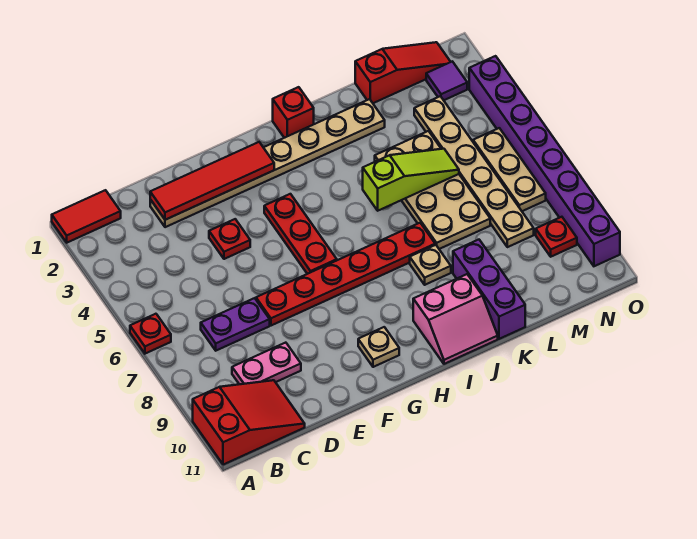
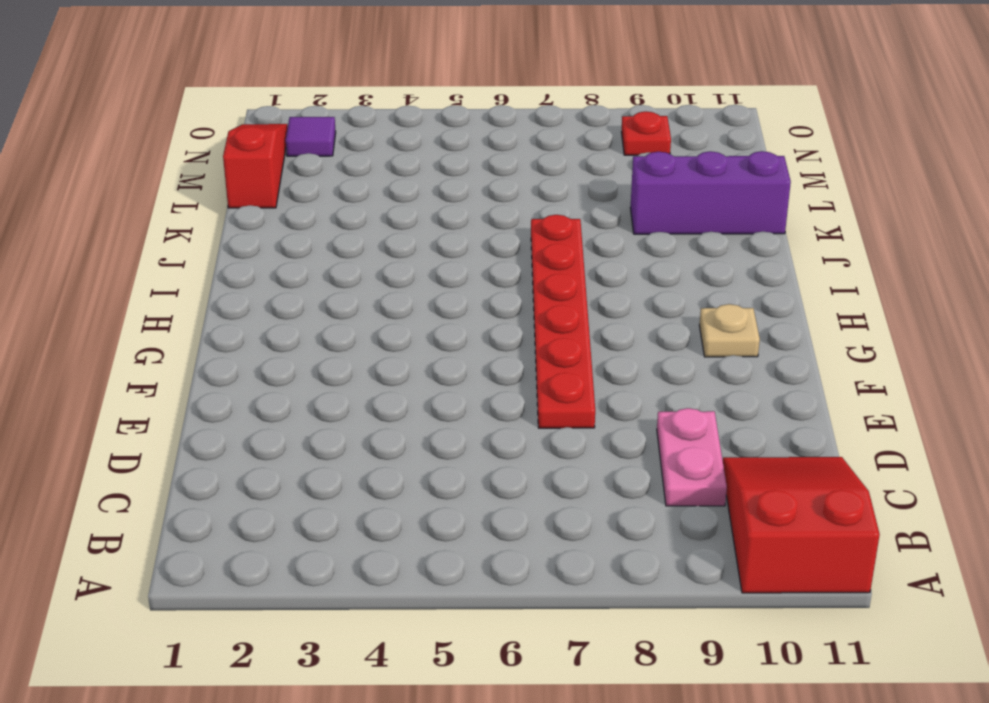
none -> red 1x2 tile [52,190,121,243]
none -> red 1x1 plate [130,314,171,354]
none -> purple 1x2 plate [201,298,270,351]

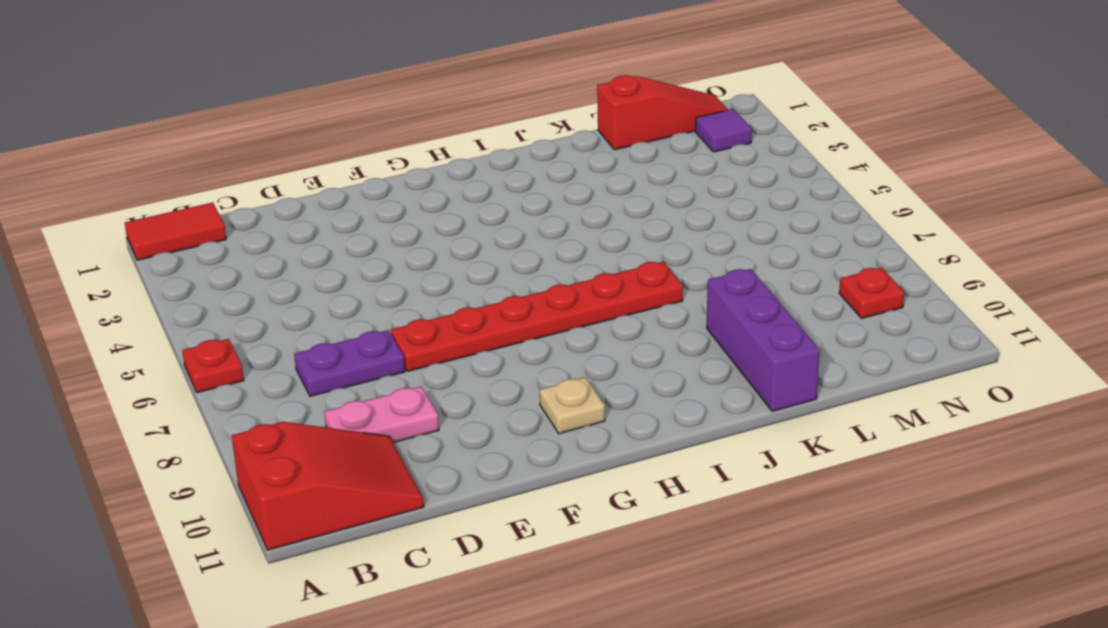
none -> tan 1x8 plate [150,99,385,227]
none -> red 1x1 plate [209,219,250,259]
none -> red 1x3 plate [264,194,337,274]

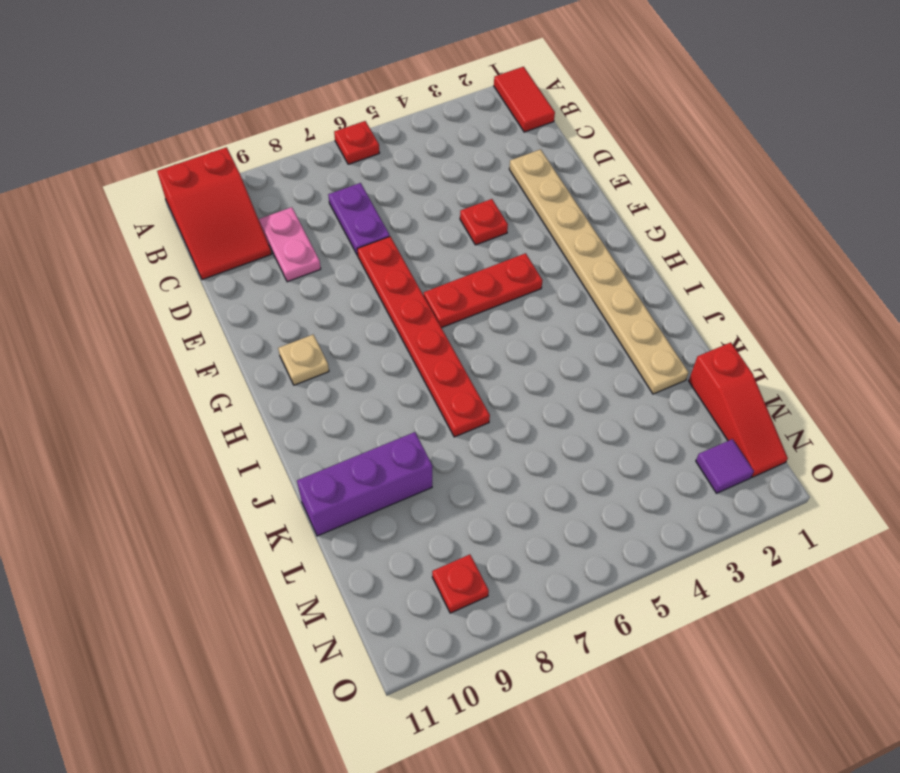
none -> red 1x1 brick [273,87,314,138]
none -> pink 2x2 slope [413,274,498,364]
none -> tan 1x1 plate [410,245,451,285]

